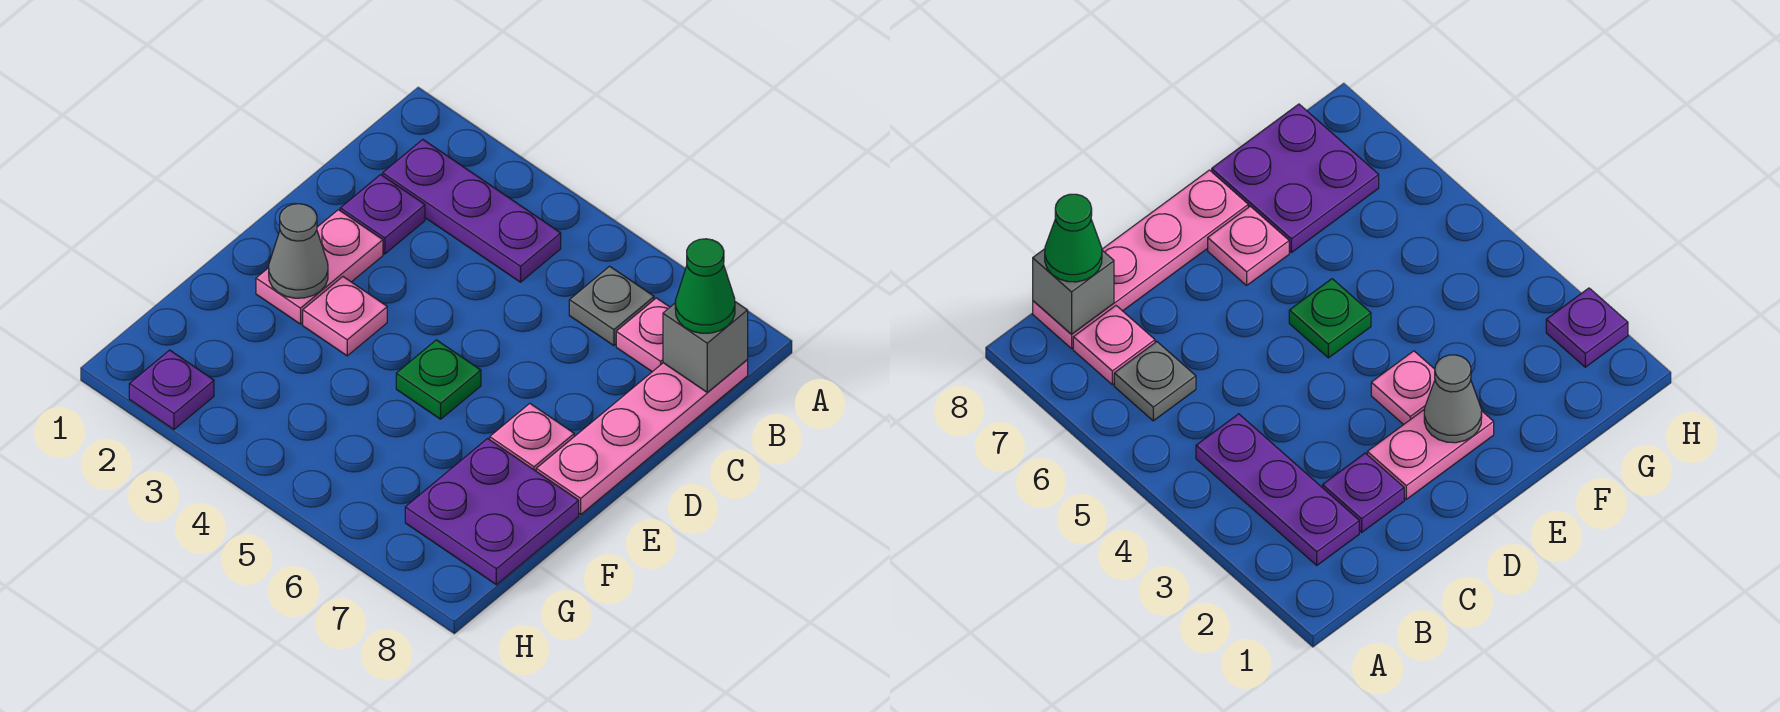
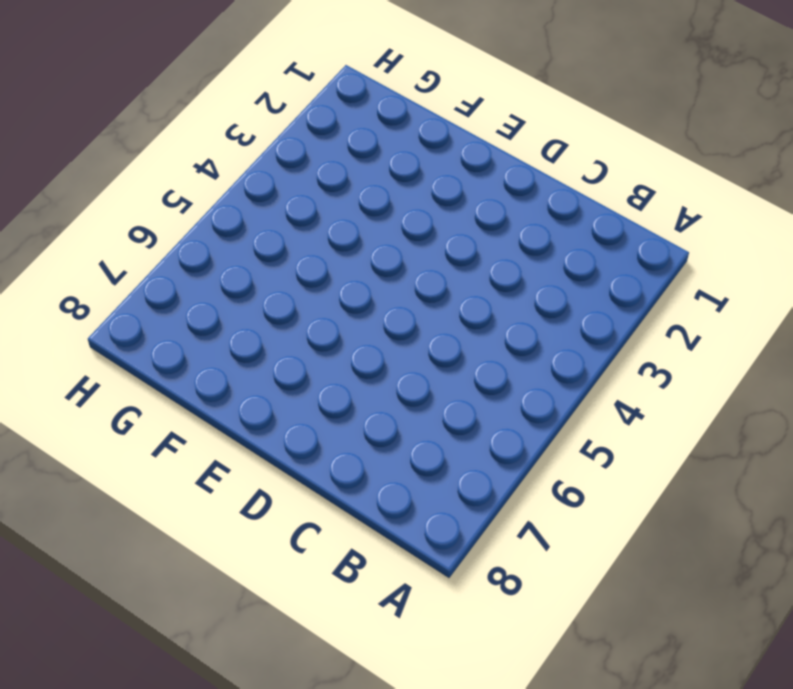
none -> purple 1x3 plate [383,140,561,282]
none -> grey 1x1 plate [569,266,654,346]
none -> pink 1x1 plate [616,298,670,372]

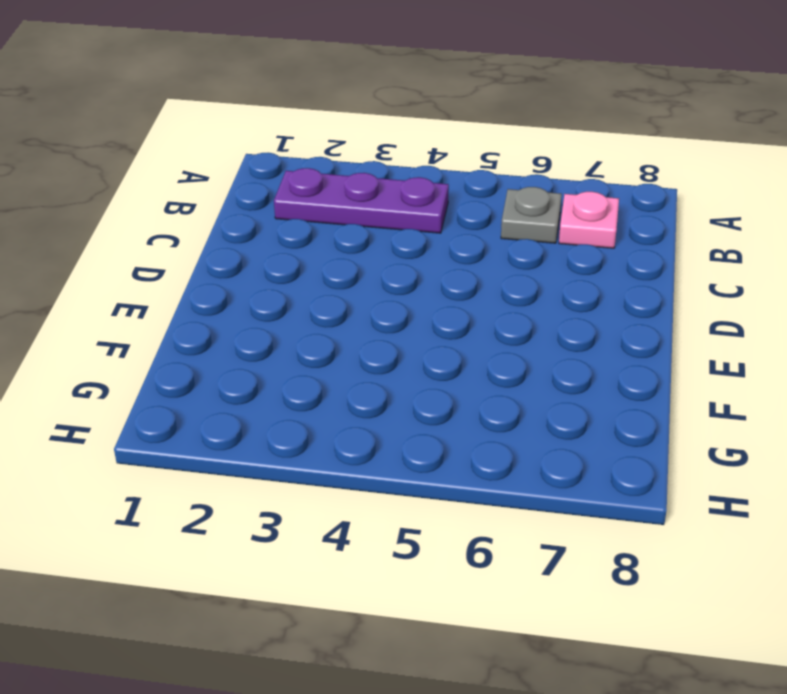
none -> pink 1x4 plate [536,360,748,514]
none -> purple 1x1 plate [340,175,425,254]
none -> pink 1x2 plate [256,210,383,324]

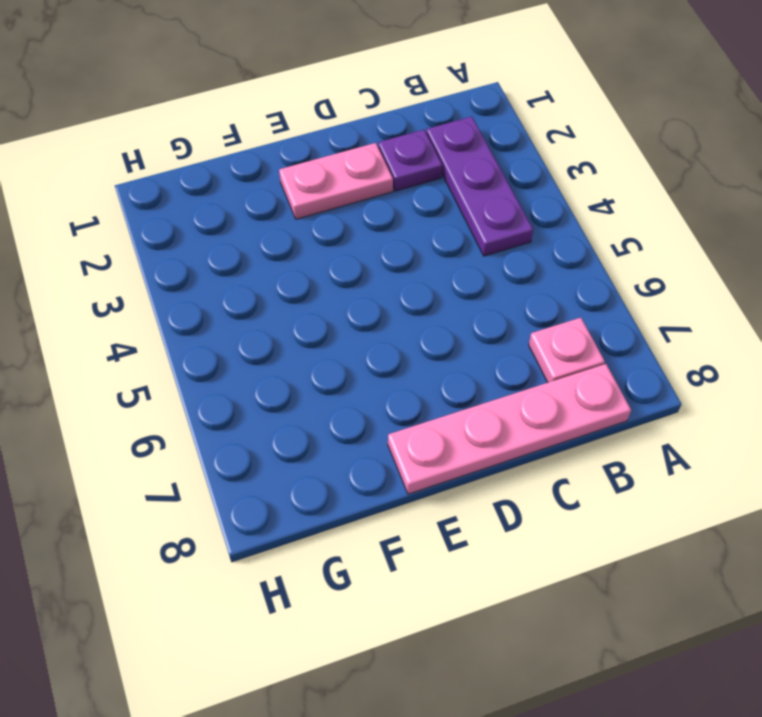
none -> grey 1x1 plate [569,266,654,346]
none -> pink 1x1 plate [303,277,387,356]
none -> green 1x1 plate [396,340,481,419]

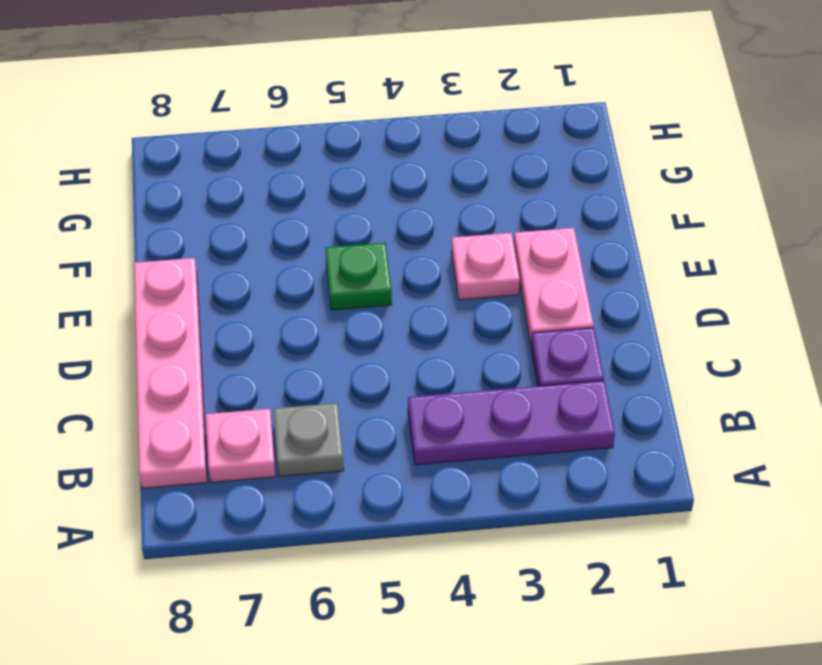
none -> pink 1x1 plate [490,403,574,471]
none -> purple 2x2 plate [405,438,579,585]
none -> purple 1x1 plate [129,350,214,429]

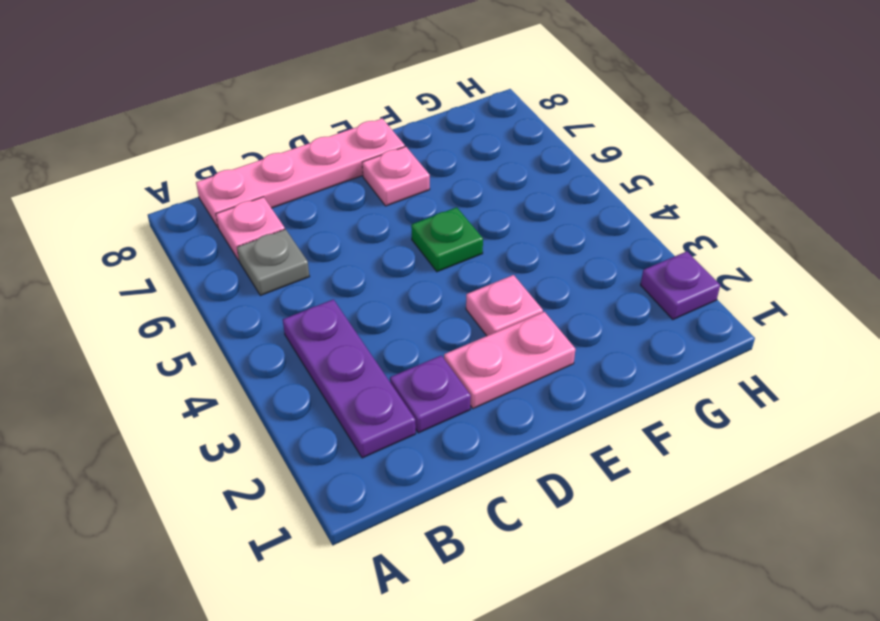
none -> purple 2x2 plate [405,438,579,585]
none -> grey 1x1 brick [663,302,748,393]
none -> grey 1x1 cone [269,204,328,298]

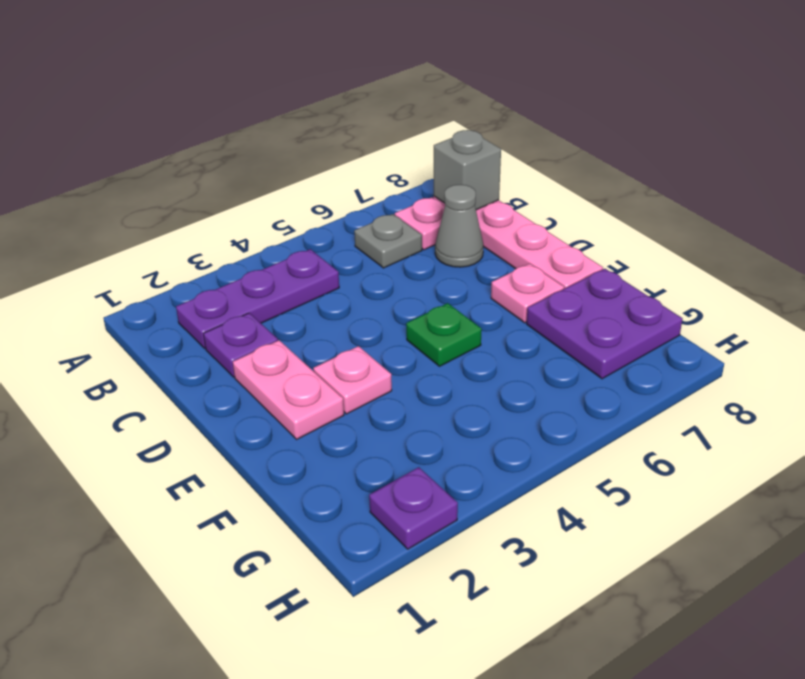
grey 1x1 cone [435,185,483,267] -> grey 1x1 cone moved to [269,204,328,298]
none -> green 1x1 cone [675,239,735,333]

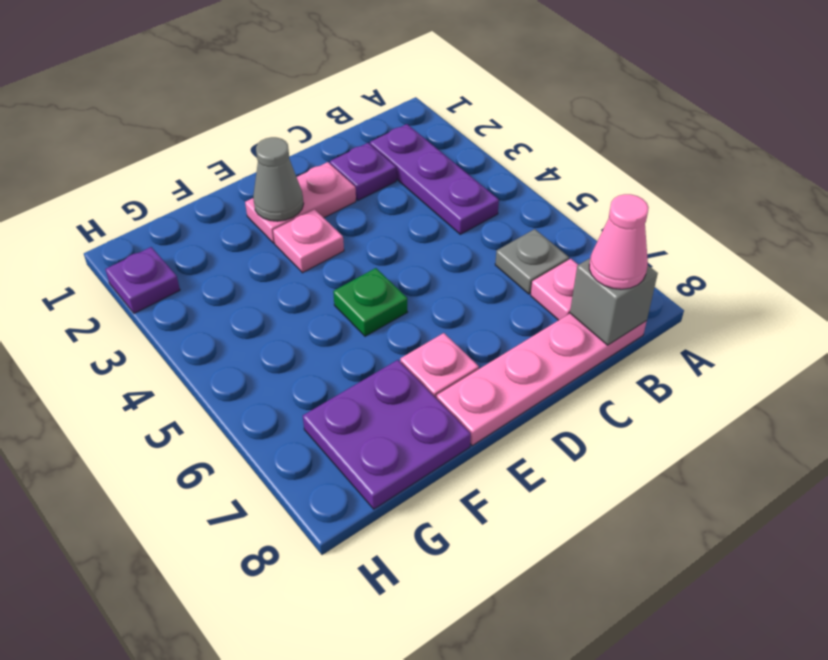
pink 1x1 cone [589,194,649,289] -> green 1x1 cone [675,239,735,333]

